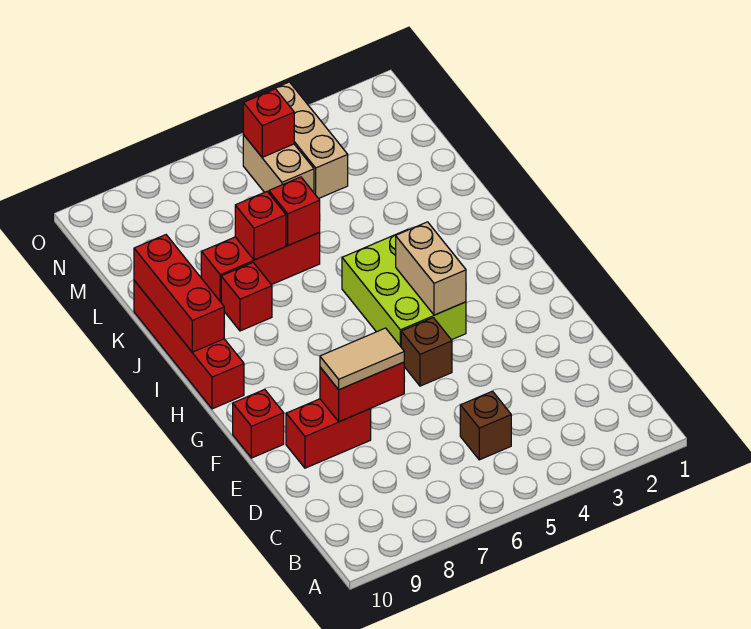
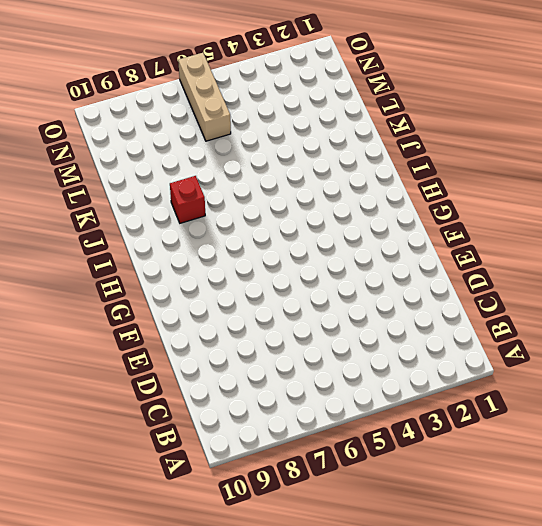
tan 1x3 brick [178,53,231,141] -> tan 1x3 brick moved to [258,82,348,199]
none -> brown 1x1 brick [460,391,511,460]
none -> red 1x2 brick [286,399,371,468]
none -> brown 1x1 brick [401,318,452,386]

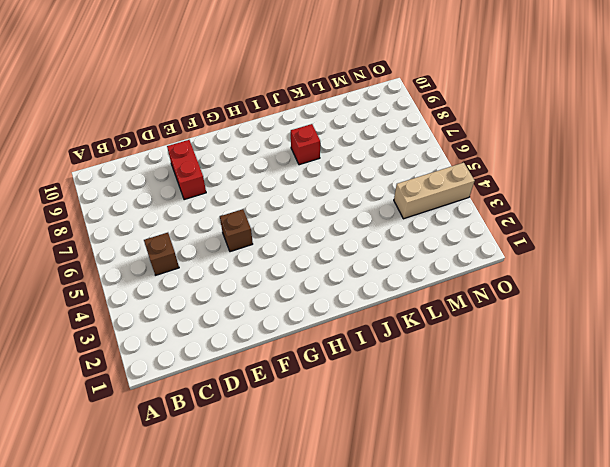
none -> red 1x1 brick [233,389,284,458]
none -> lime 2x3 brick [342,229,466,346]
none -> red 1x4 brick [134,280,244,409]

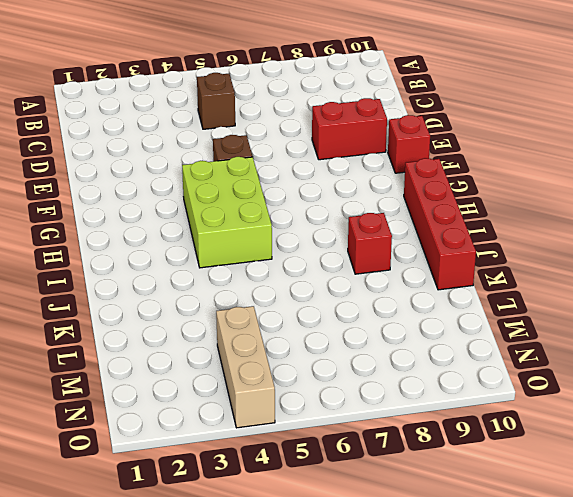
none -> red 1x3 brick [201,232,320,302]
none -> tan 1x2 brick [243,135,314,193]
none -> red 1x2 brick [320,362,404,422]

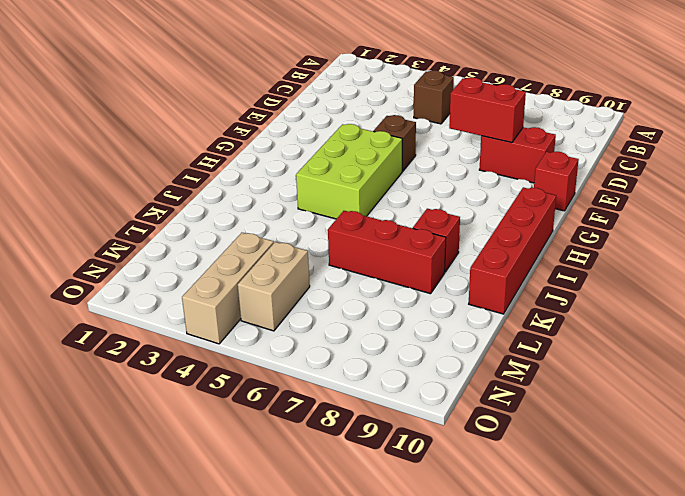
none -> tan 1x2 brick [396,222,466,315]
none -> red 1x3 brick [134,235,224,352]
none -> red 1x1 brick [269,177,320,245]

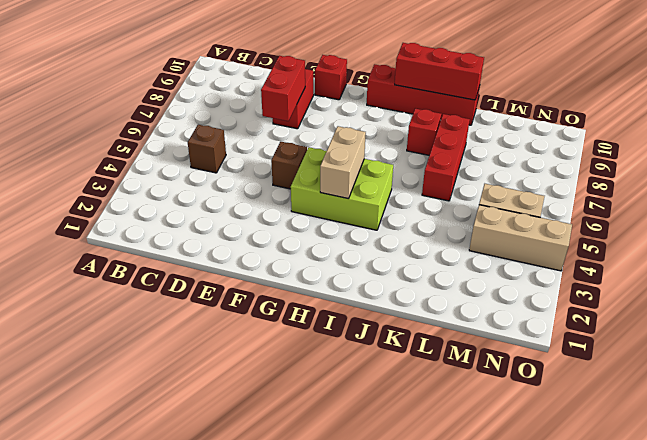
tan 1x2 brick [320,126,366,199] -> tan 1x2 brick turned to [396,222,466,315]
none -> red 1x1 brick [269,177,320,245]
none -> red 1x1 brick [235,192,286,260]
none -> red 1x1 brick [243,89,294,157]

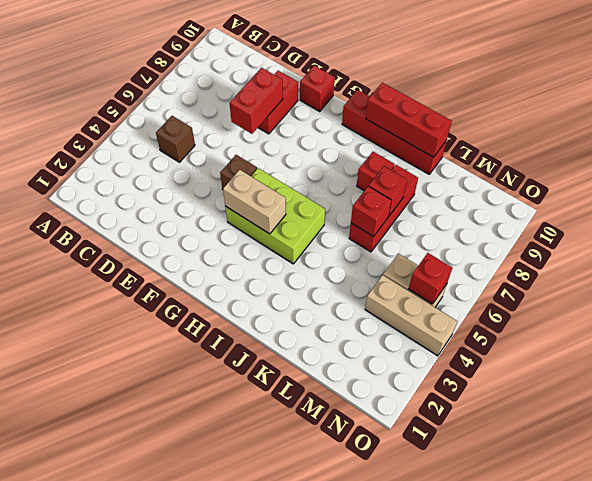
none -> tan 1x2 tile [320,328,404,390]

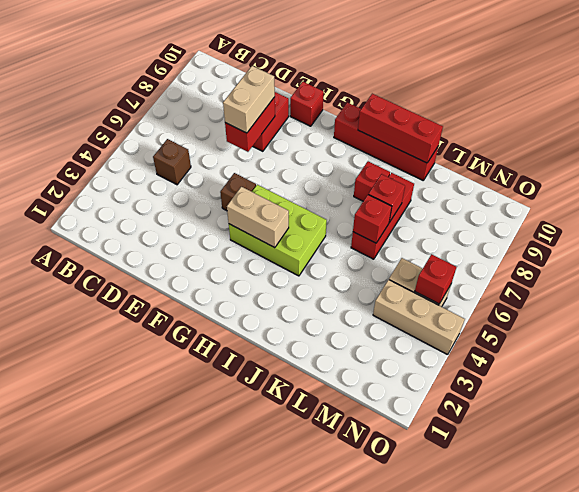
tan 1x2 brick [223,66,275,133] -> tan 1x2 tile [320,328,404,390]

